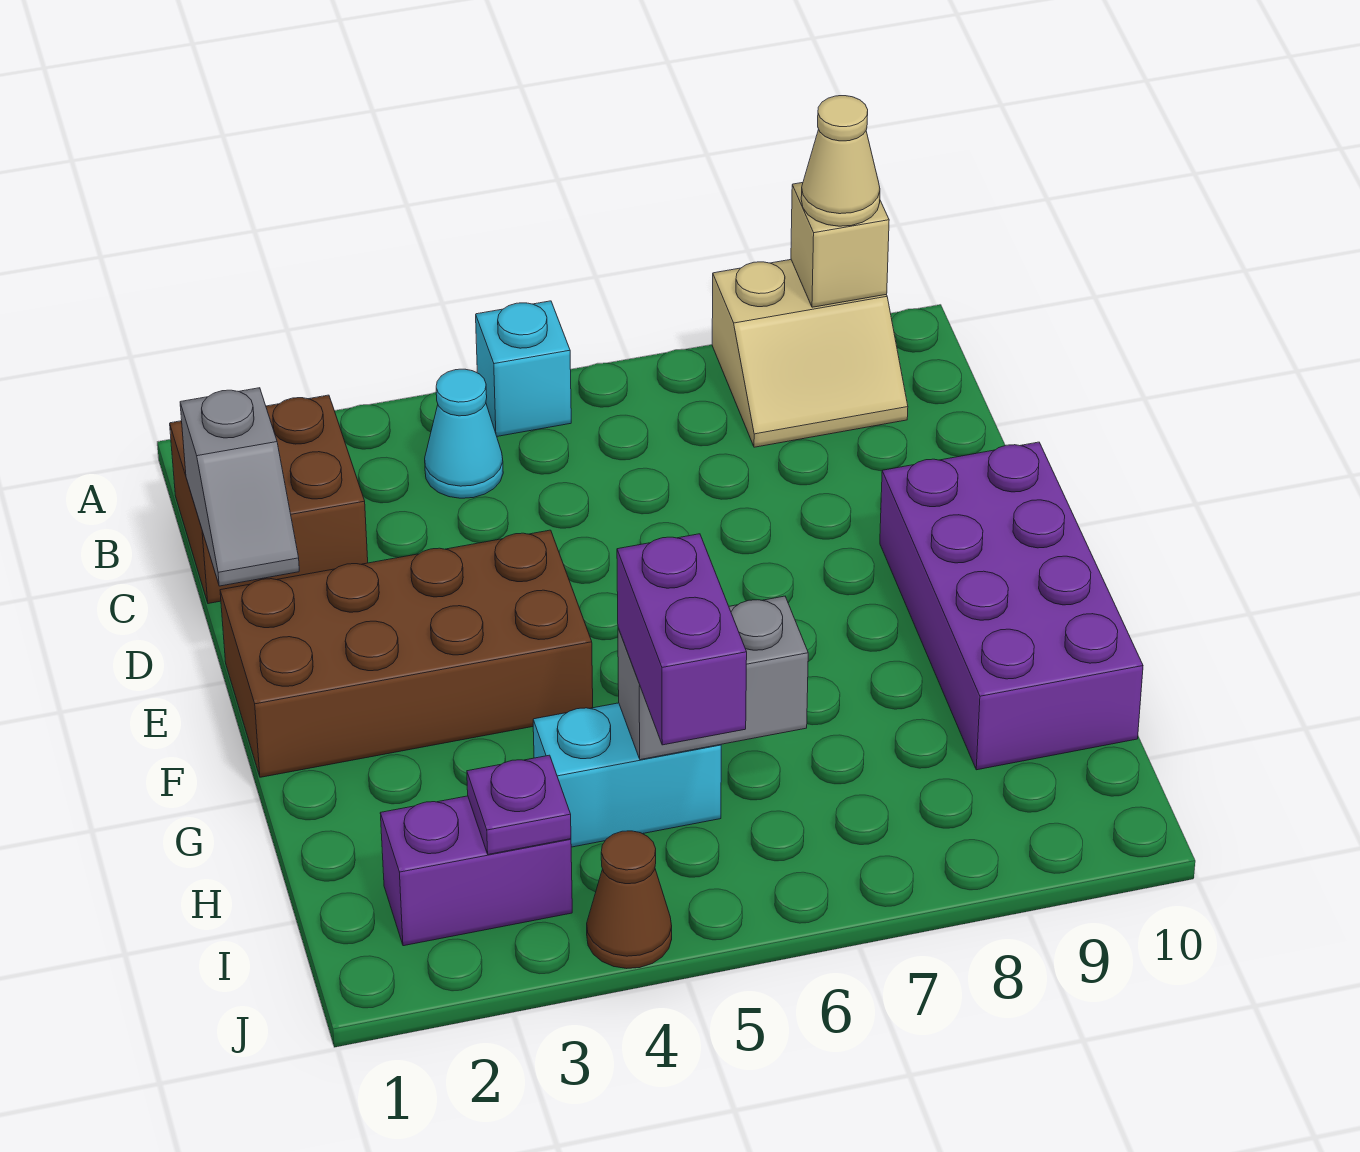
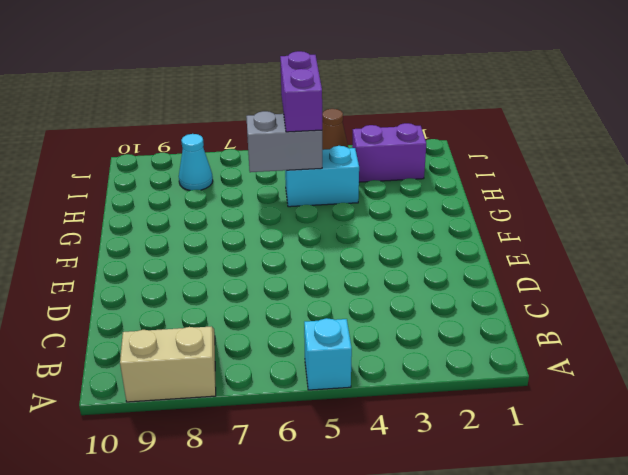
cyan 1x1 cone [179,134,213,191] -> cyan 1x1 cone moved to [425,369,503,498]
none -> brown 2x2 brick [170,395,368,604]
none -> brown 2x4 brick [220,530,593,777]
none -> purple 2x4 brick [880,442,1143,770]

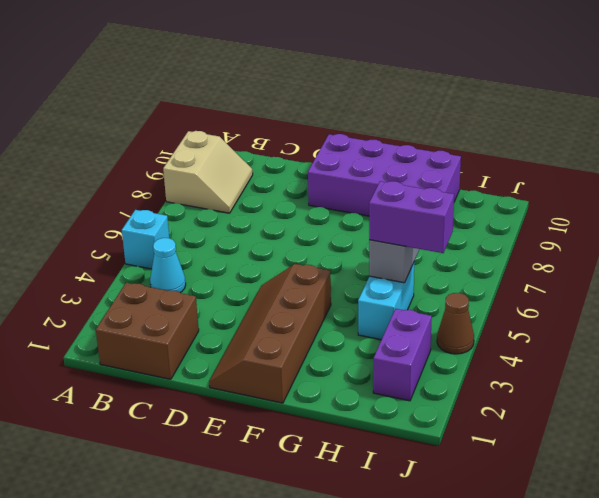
brown 2x4 slope [209,264,331,403] -> brown 2x4 brick [220,530,593,777]
none -> tan 1x1 brick [791,183,889,307]
none -> grey 1x2 slope [180,388,299,586]
none -> purple 1x1 plate [467,755,571,854]

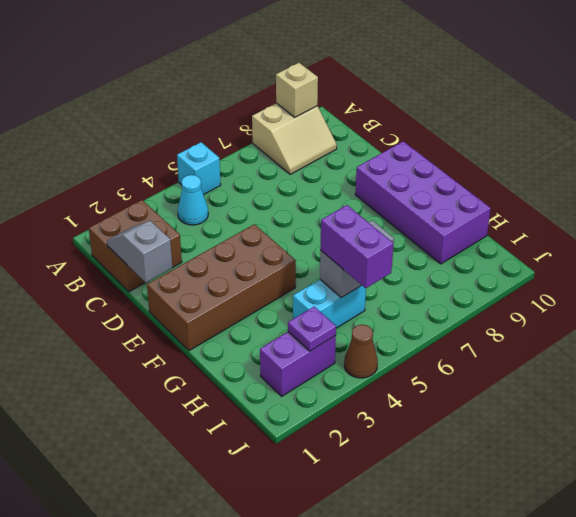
grey 1x2 slope [107,221,172,283] -> grey 1x2 slope turned to [180,388,299,586]
none -> tan 1x1 cone [801,96,880,226]

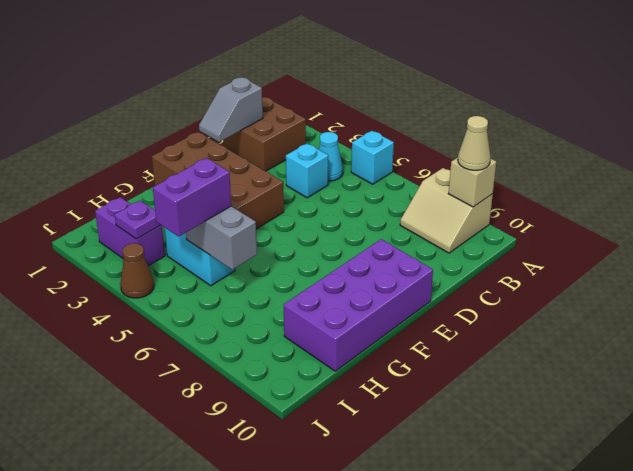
cyan 1x1 brick [286,143,328,198] -> none

